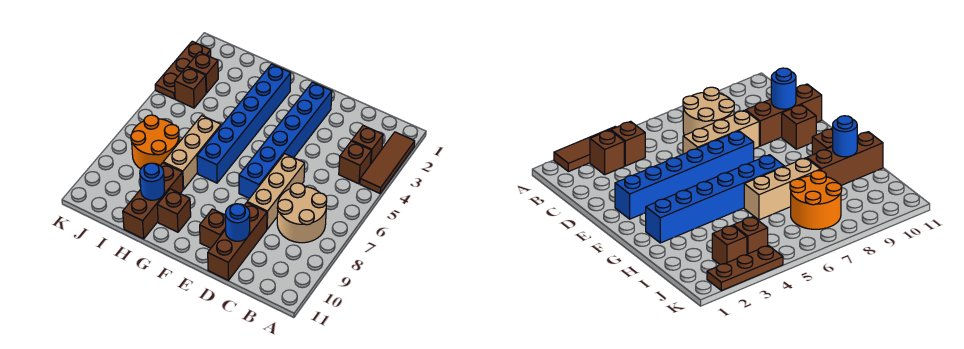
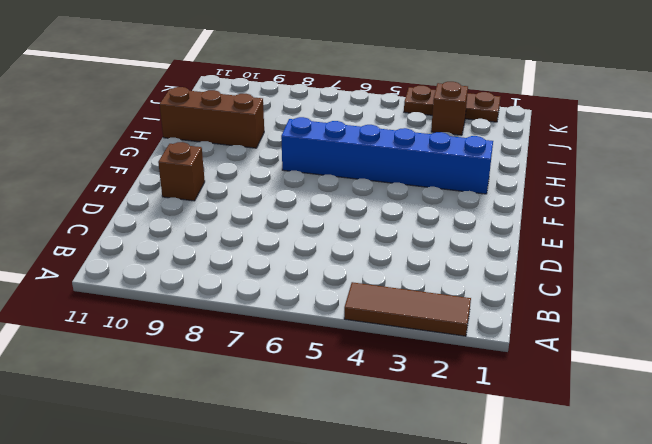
none -> brown 1x1 brick [352,126,383,164]
none -> brown 1x1 brick [339,141,371,184]
none -> tan 2x2 round brick [277,183,327,243]

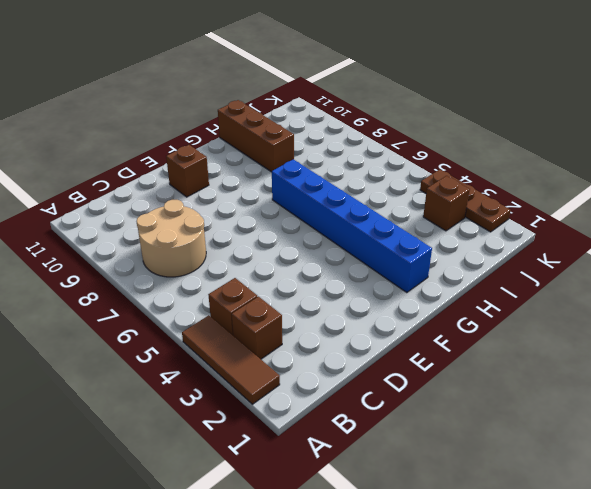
none -> tan 1x3 brick [247,154,305,229]
none -> brown 1x3 brick [208,203,267,280]
none -> blue 1x6 brick [239,82,332,199]

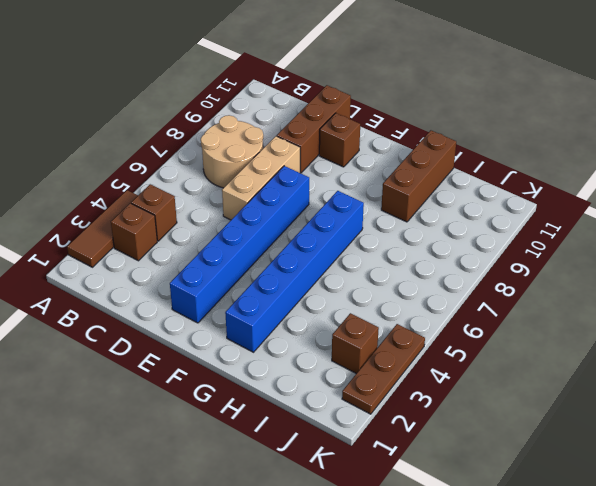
none -> brown 1x1 brick [157,189,191,232]
none -> tan 1x3 brick [163,116,221,189]
none -> orange 2x2 round brick [131,115,179,169]

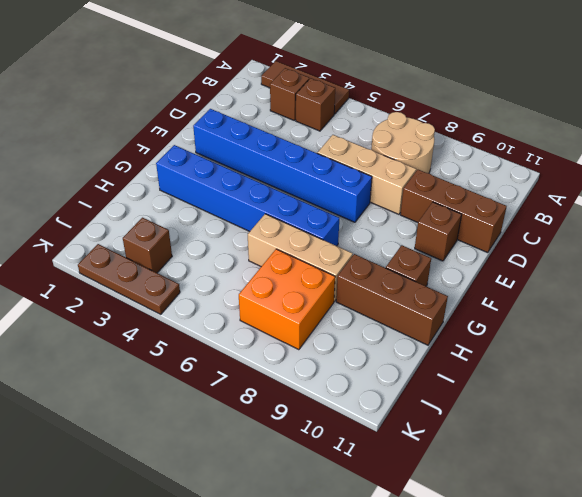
orange 2x2 brick [239,249,335,350] -> orange 2x2 round brick [131,115,179,169]
none -> brown 1x1 brick [175,67,206,108]
none -> blue 1x1 round brick [225,204,250,241]
none -> blue 1x1 round brick [140,163,165,200]

